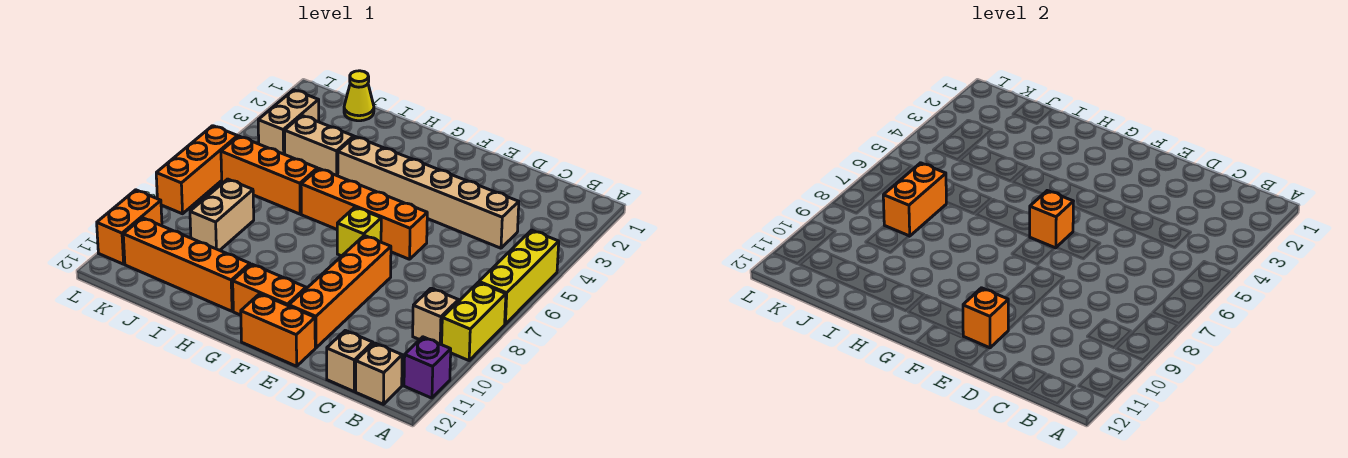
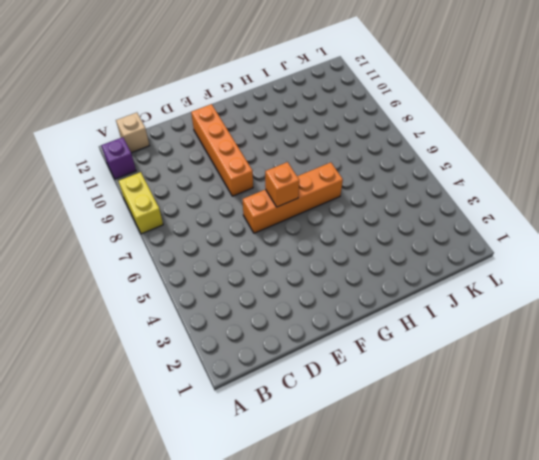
none -> yellow 1x3 brick [479,230,559,324]
none -> tan 1x1 brick [413,288,458,345]
none -> tan 1x6 brick [338,137,519,248]

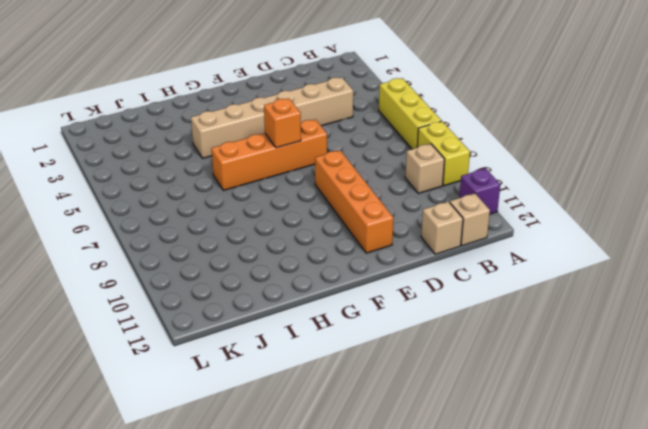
none -> orange 1x2 brick [241,294,315,366]
none -> yellow 1x1 brick [337,207,381,256]
none -> orange 1x2 brick [233,264,306,315]

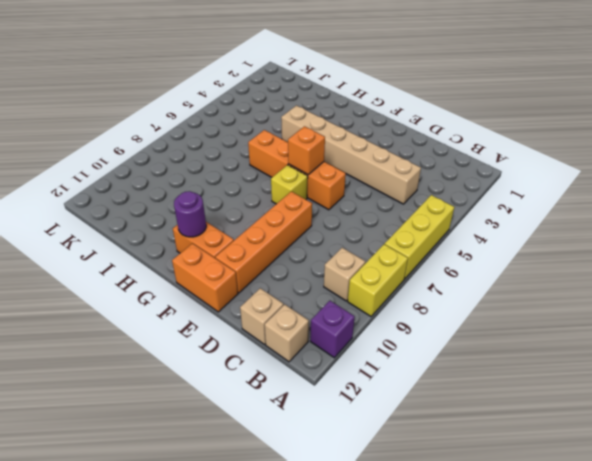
purple 1x1 round brick [174,191,206,237] -> none
none -> orange 1x4 brick [123,218,250,311]
none -> tan 1x2 brick [285,116,354,176]
none -> orange 1x3 brick [221,136,317,214]

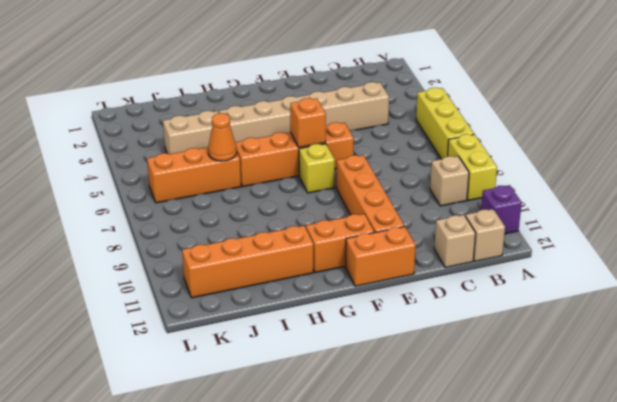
orange 1x1 cone [208,113,237,161] -> none
none -> yellow 1x1 cone [344,71,374,121]
none -> tan 1x2 brick [190,179,254,250]
none -> tan 1x2 brick [258,90,319,154]

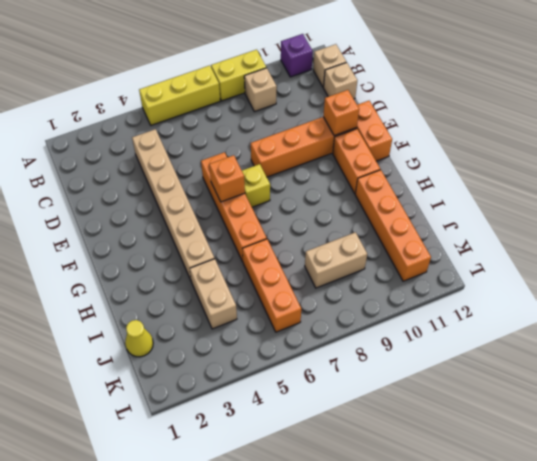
none -> tan 1x2 brick [258,90,319,154]
none -> orange 1x3 brick [156,126,238,214]
none -> orange 1x2 brick [97,190,162,264]

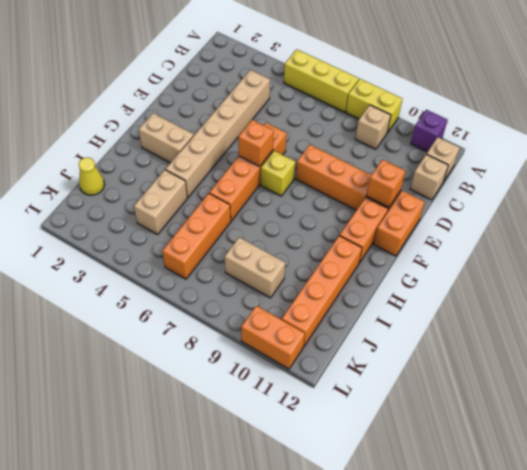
tan 1x2 brick [139,113,194,163] -> tan 1x2 brick moved to [258,90,319,154]
none -> orange 1x3 brick [156,126,238,214]
none -> orange 1x2 brick [883,163,947,236]

